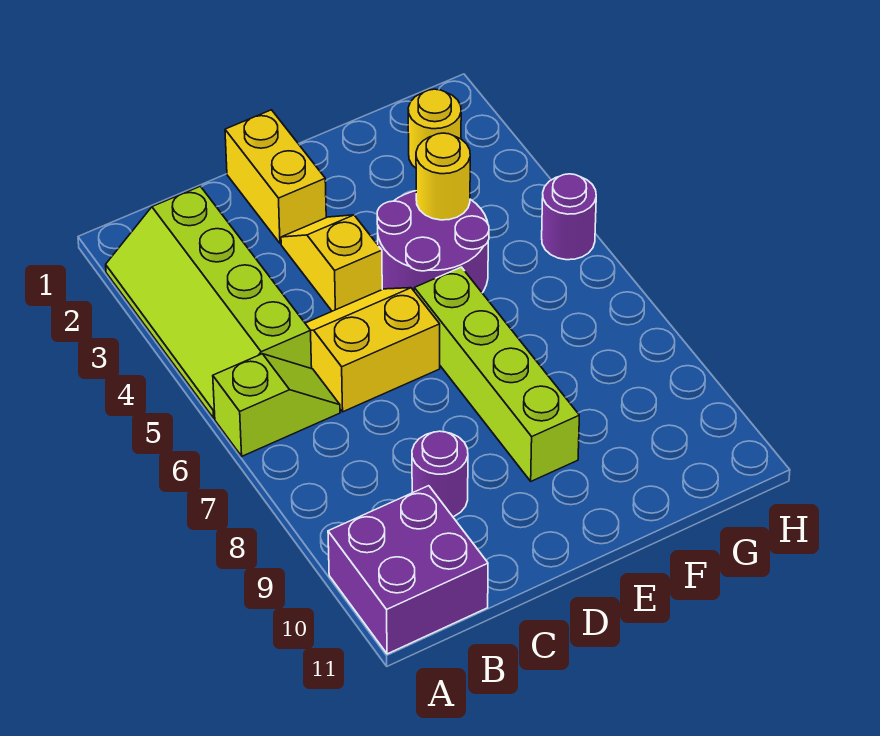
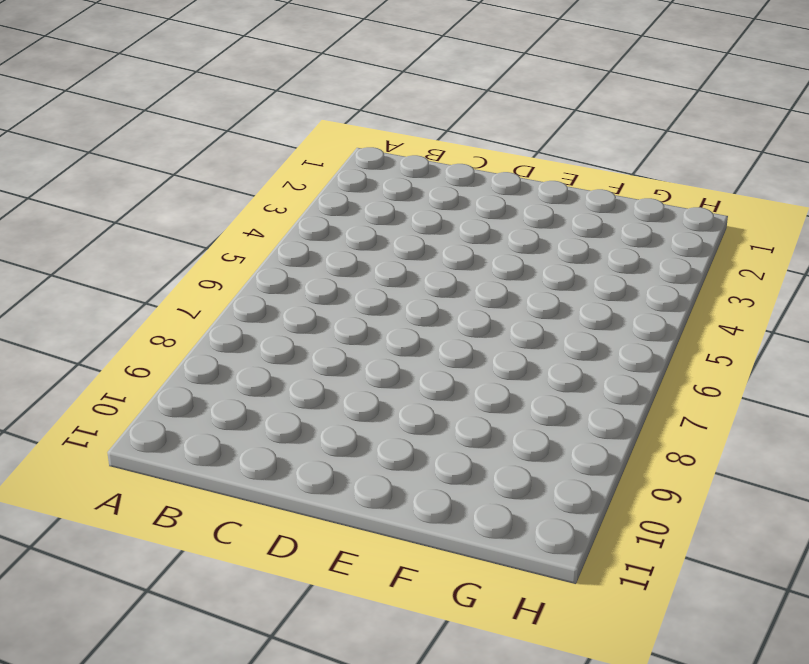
none -> lime 2x4 slope [106,186,312,418]
none -> lime 1x2 slope [213,354,340,456]
none -> purple 2x2 brick [328,486,488,654]

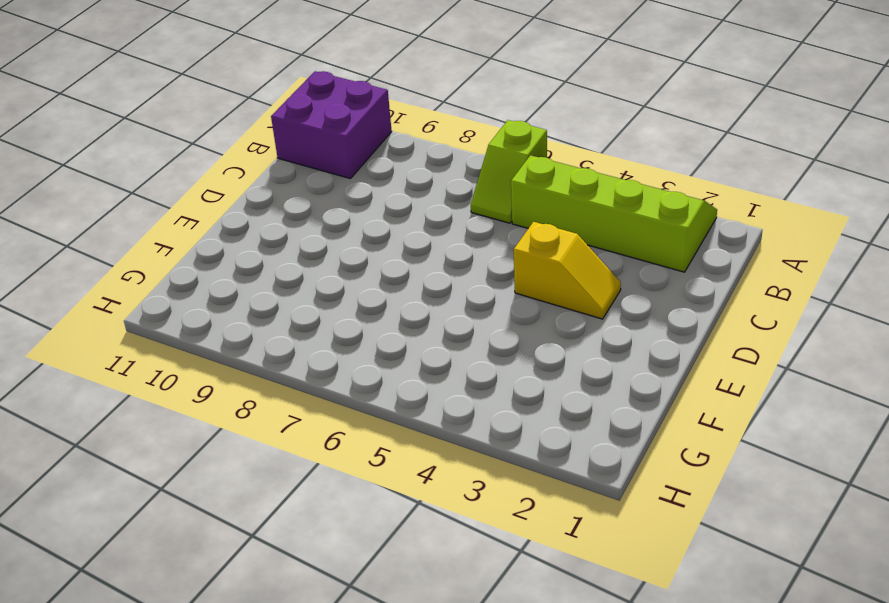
none -> yellow 2x2 slope [305,288,440,412]
none -> purple 1x1 round brick [412,431,468,517]
none -> yellow 1x2 brick [225,110,326,243]

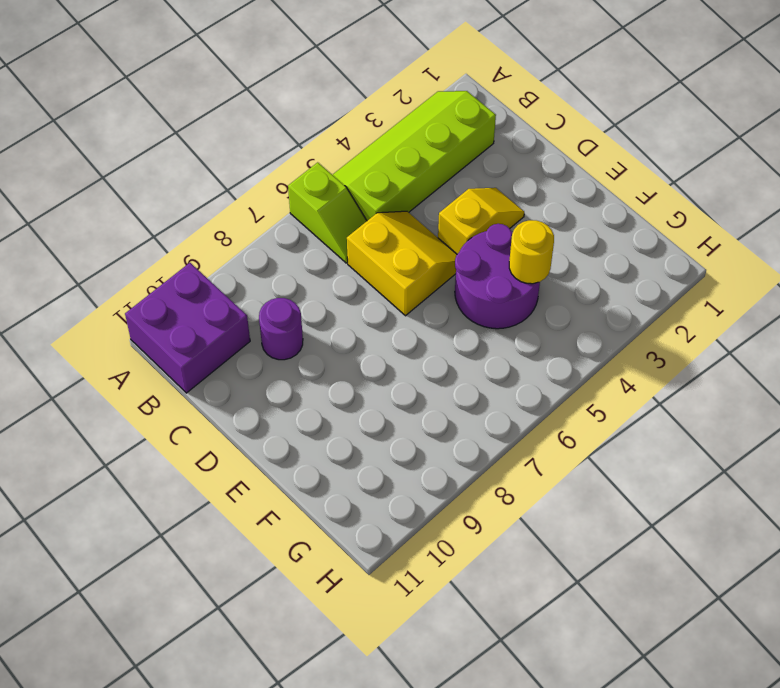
none -> yellow 1x2 brick [225,110,326,243]
none -> lime 1x4 brick [414,267,579,481]
none -> yellow 1x1 round brick [408,89,461,168]

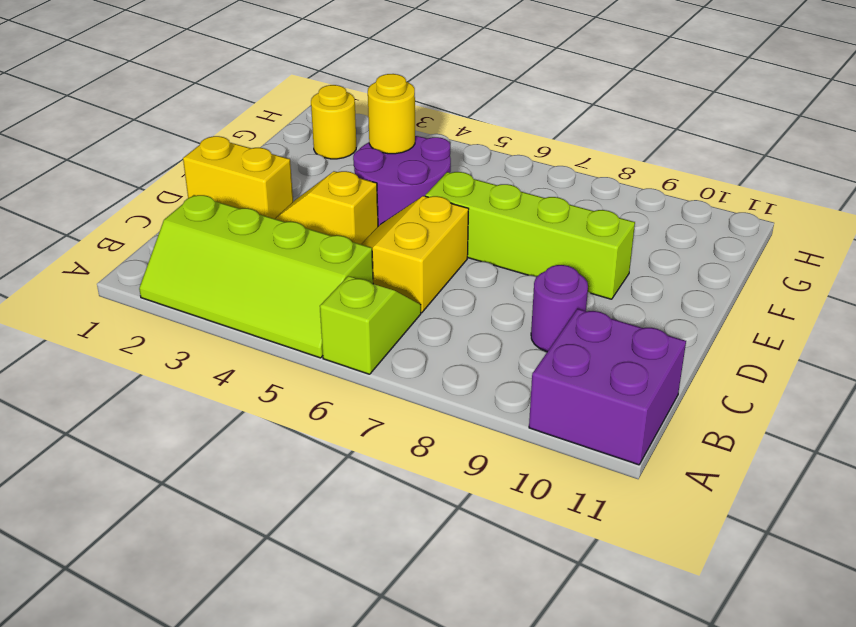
none -> purple 1x1 round brick [542,174,596,260]

